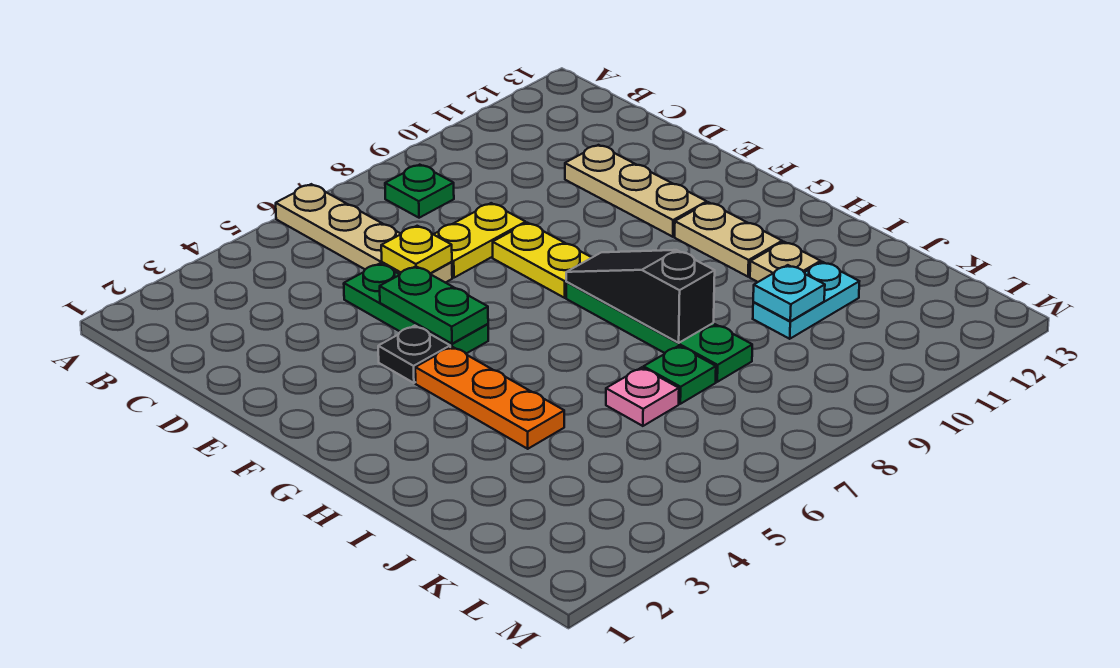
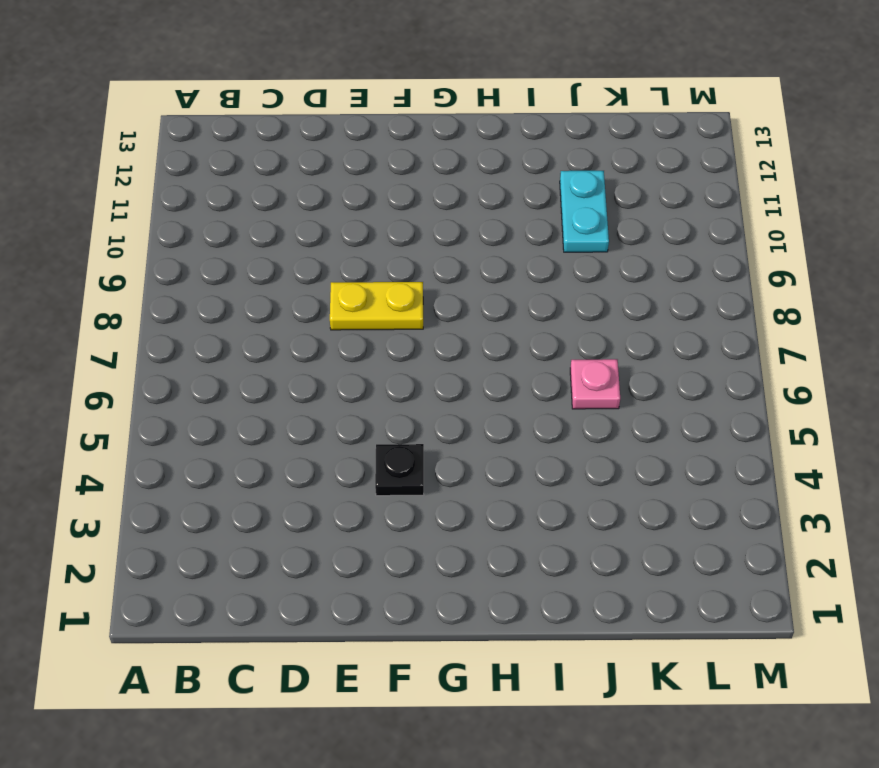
none -> tan 1x4 plate [276,184,452,283]
none -> green 1x1 plate [385,165,454,218]
none -> green 1x3 plate [344,264,488,353]

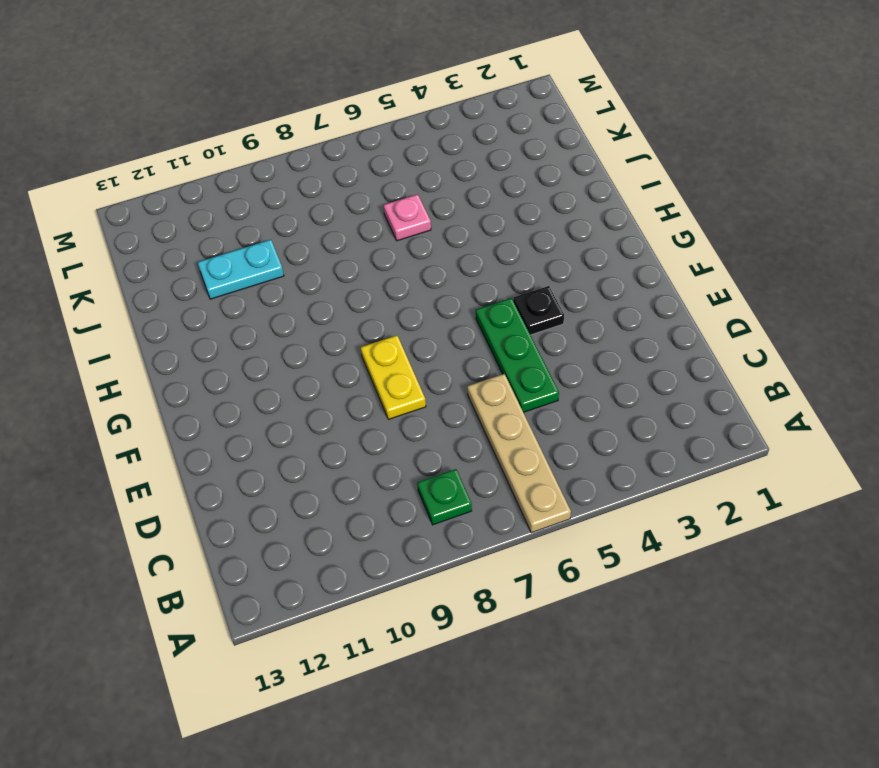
none -> yellow 1x2 plate [434,203,526,278]
none -> tan 1x3 plate [565,145,707,237]
none -> orange 1x3 plate [415,347,564,449]

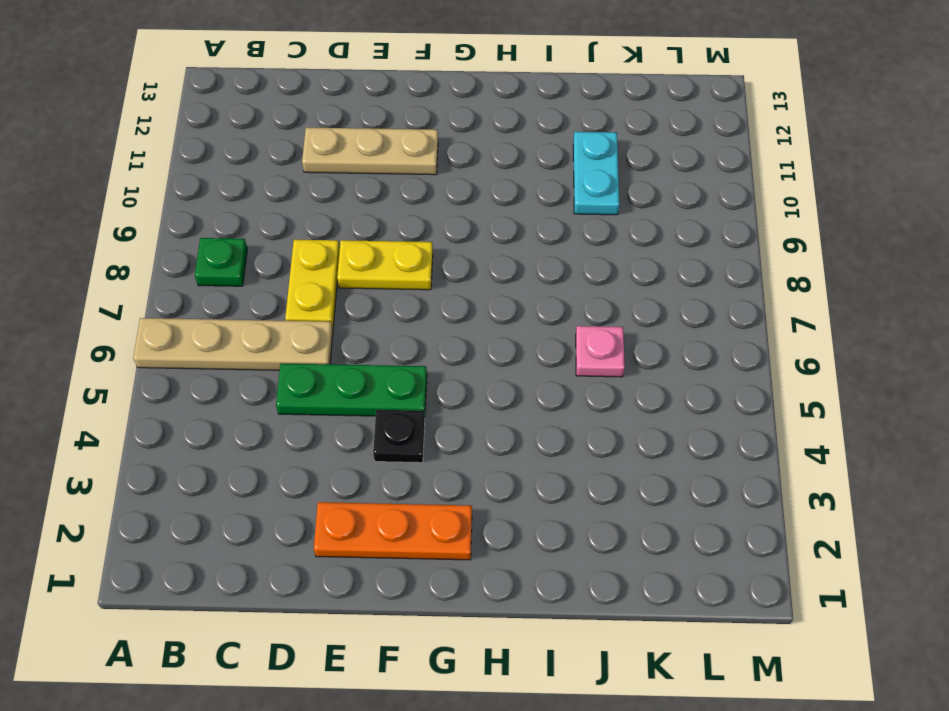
orange 1x3 plate [314,502,472,560] -> orange 1x3 plate moved to [415,347,564,449]
none -> green 1x4 plate [566,282,752,382]
none -> tan 1x2 plate [675,202,782,277]
none -> tan 1x1 plate [750,242,821,282]

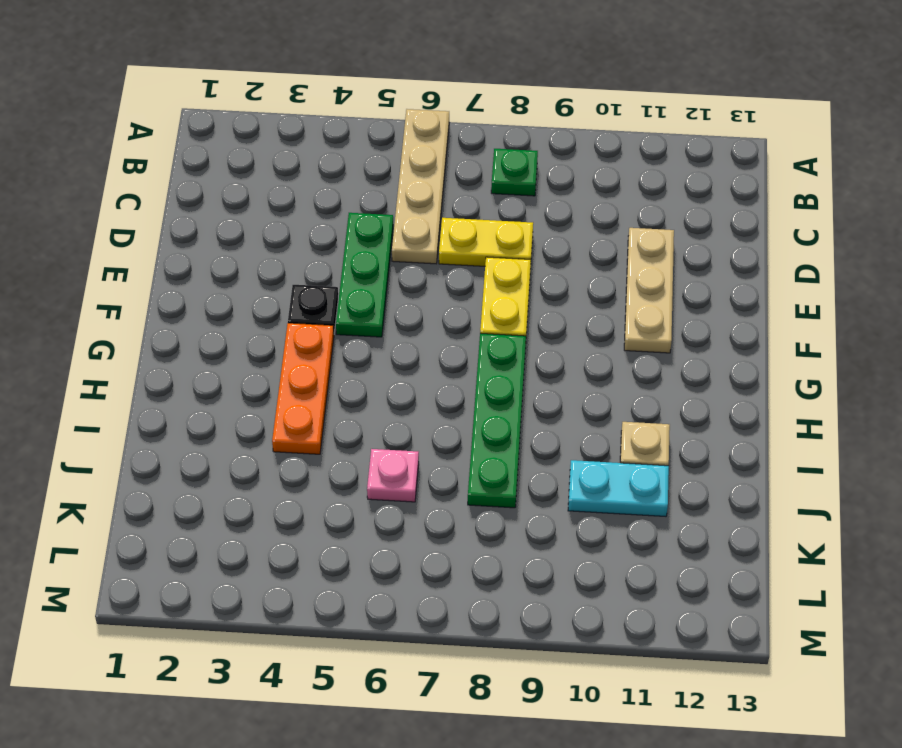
none -> tan 1x2 plate [675,202,782,277]
none -> green 1x1 plate [644,346,716,404]
none -> yellow 1x1 plate [381,226,452,273]

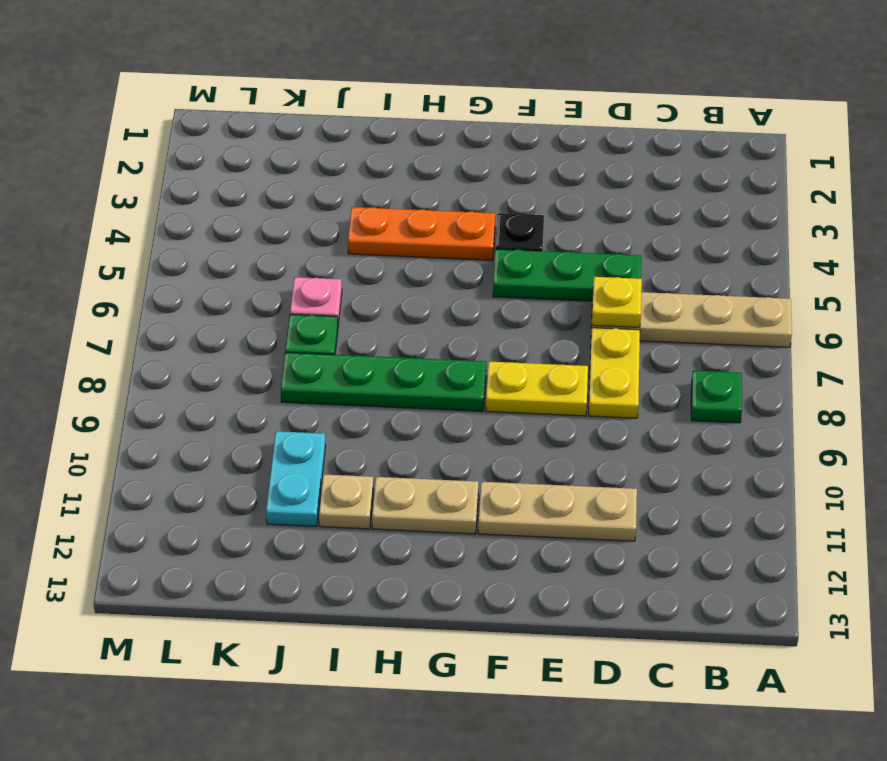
none -> green 1x2 plate [380,266,488,344]
none -> black 1x3 slope [566,250,715,343]
none -> cyan 1x1 plate [753,265,825,321]

